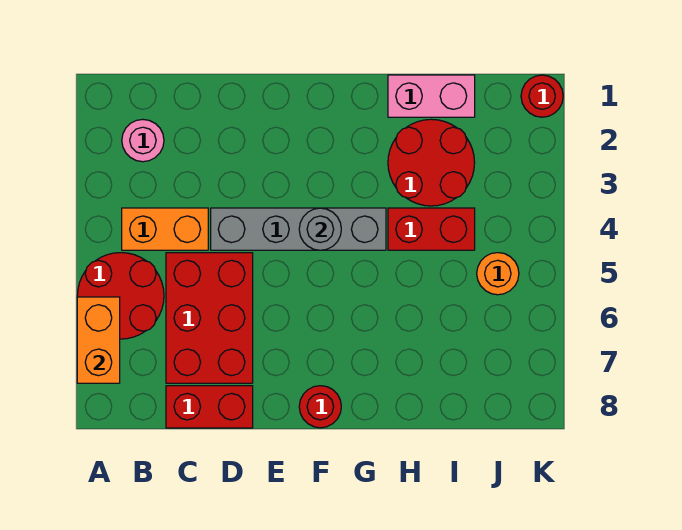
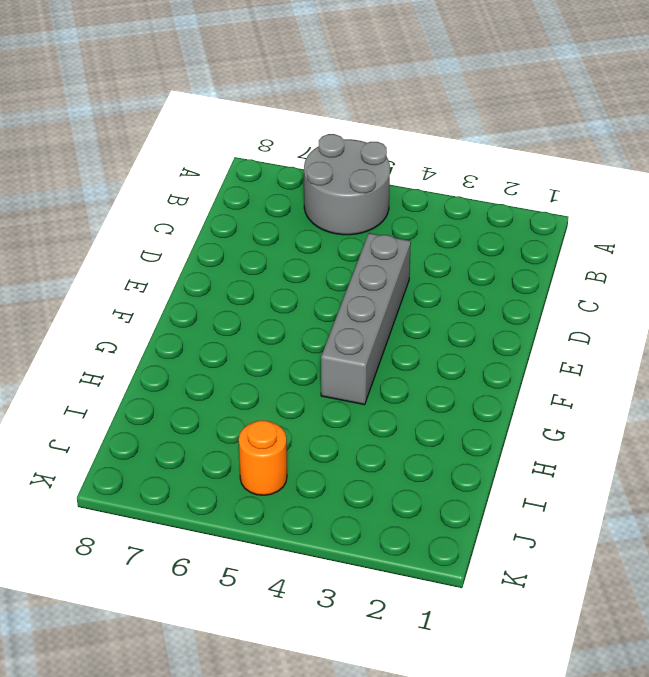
grey 2x2 round brick [304,134,390,235] -> red 2x2 round brick [77,253,164,339]
none -> pink 1x1 round brick [122,120,164,162]
none -> orange 1x2 brick [122,208,208,250]
none -> red 2x3 brick [166,253,253,383]

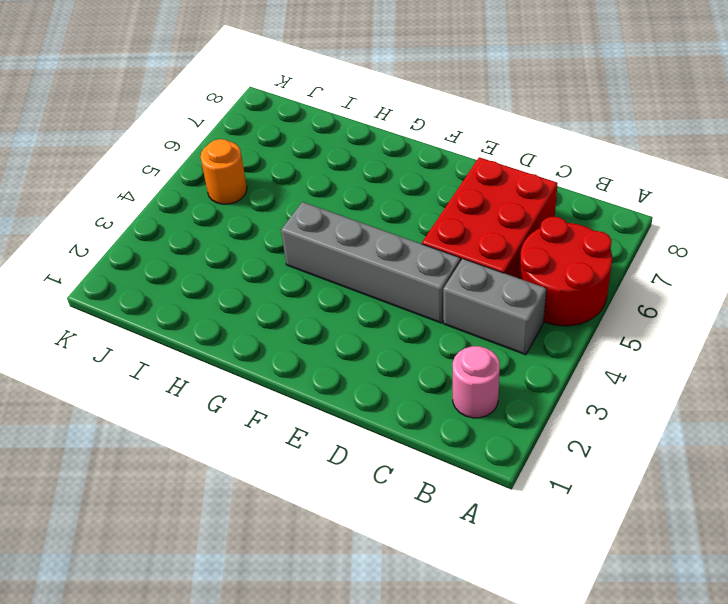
grey 1x2 brick [443,259,546,355] -> orange 1x2 brick [122,208,208,250]
none -> red 1x2 brick [166,386,253,428]
none -> red 1x1 round brick [299,386,341,428]
none -> pink 1x2 brick [388,75,475,117]

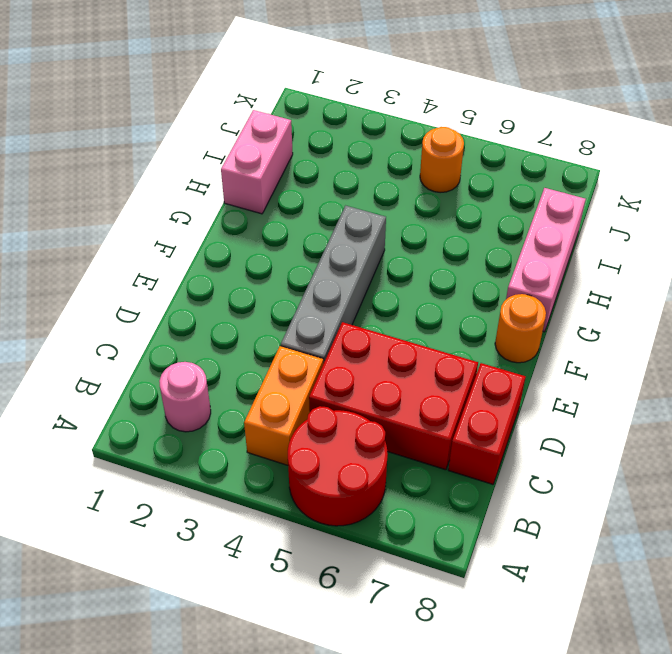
orange 1x1 round brick [495,294,546,363] -> red 1x1 round brick [299,386,341,428]
pink 1x3 brick [506,188,586,332] -> none
none -> red 2x2 round brick [388,119,475,206]
none -> red 1x2 brick [388,208,475,250]
none -> red 1x1 round brick [521,75,563,117]

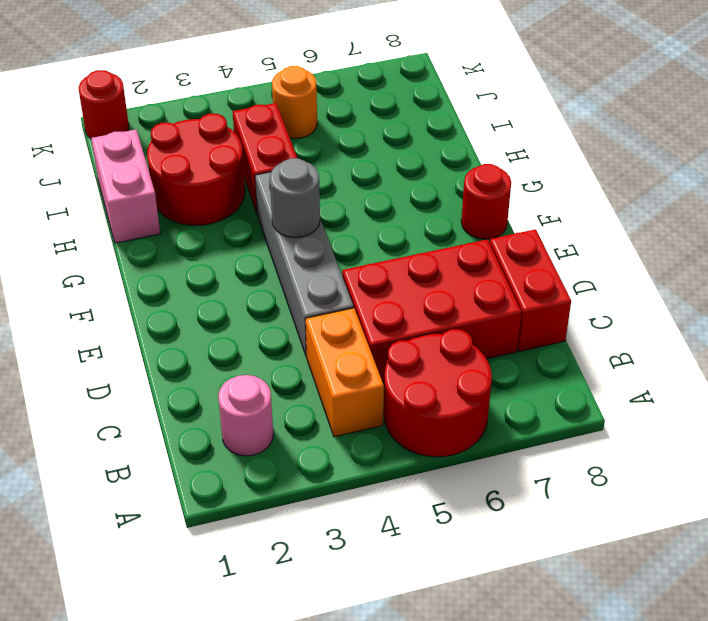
none -> orange 1x2 brick [77,297,120,383]

